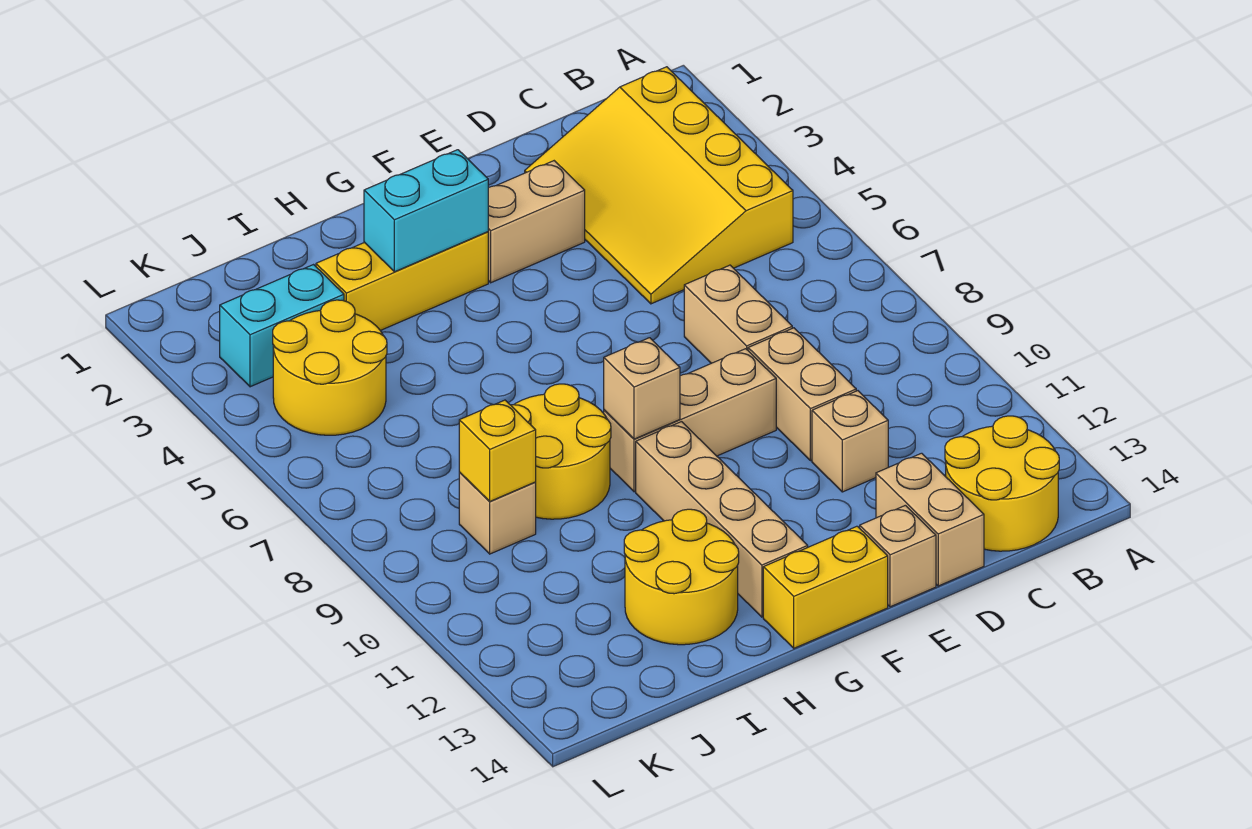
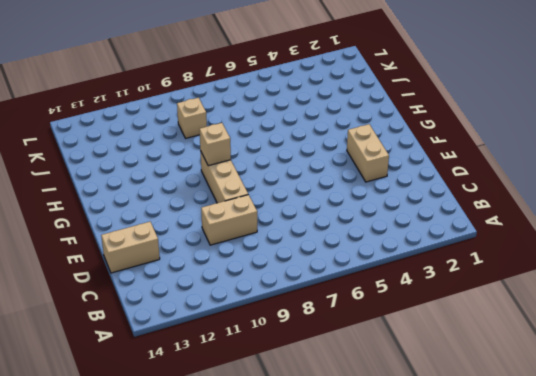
none -> yellow 3x4 slope [525,67,793,304]
none -> yellow 2x2 round brick [945,416,1059,551]
none -> tan 1x2 brick [684,265,792,363]

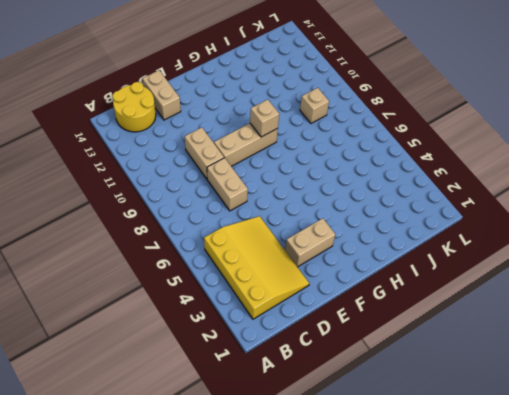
none -> tan 1x1 brick [812,391,888,492]
none -> tan 1x1 brick [860,505,936,607]
none -> yellow 1x2 brick [763,526,888,648]

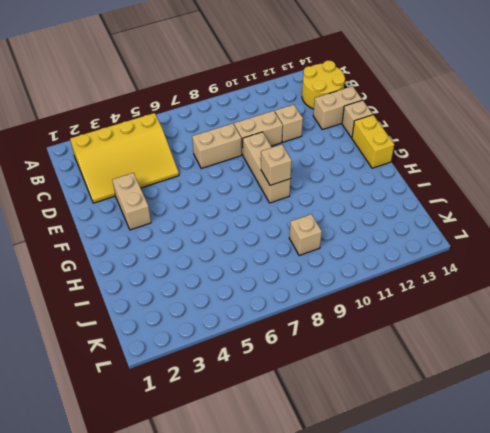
none -> yellow 1x3 brick [316,232,488,331]
none -> tan 1x4 brick [636,422,808,617]
none -> yellow 2x2 round brick [511,384,611,519]

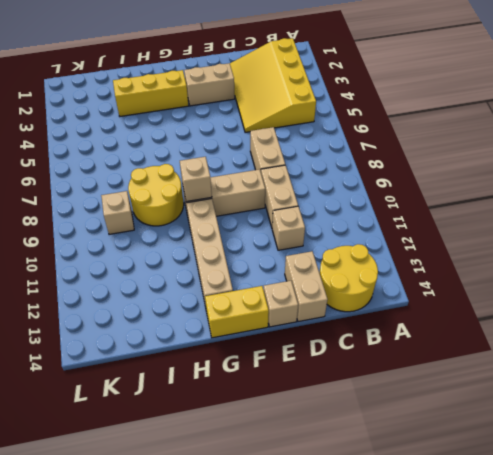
none -> yellow 2x2 round brick [624,509,739,645]
none -> cyan 1x2 brick [220,265,344,387]
none -> yellow 2x2 round brick [273,300,387,435]

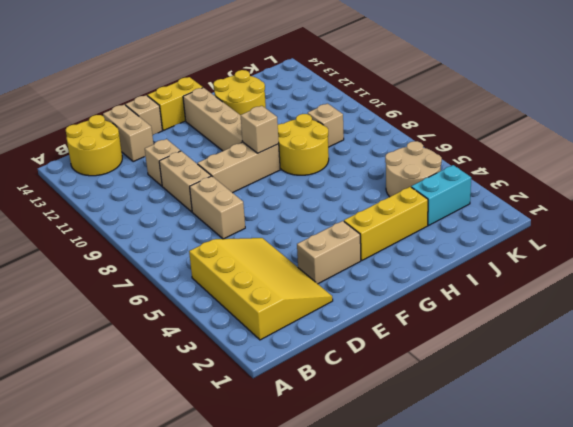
tan 2x2 round brick [385,141,442,197] -> yellow 2x2 round brick [273,300,387,435]
none -> cyan 1x2 brick [364,150,488,272]
none -> yellow 1x1 brick [459,400,536,501]

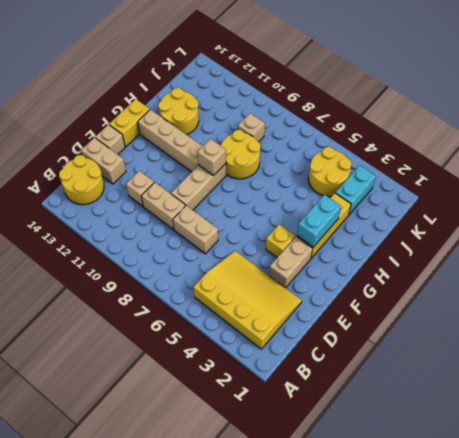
yellow 1x1 brick [266,224,295,257] -> yellow 1x1 brick moved to [459,400,536,501]

